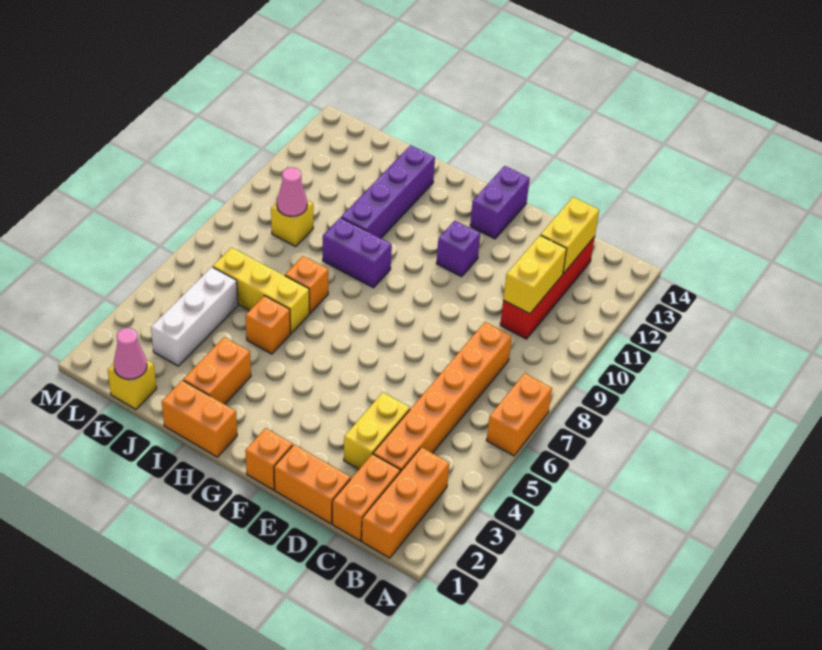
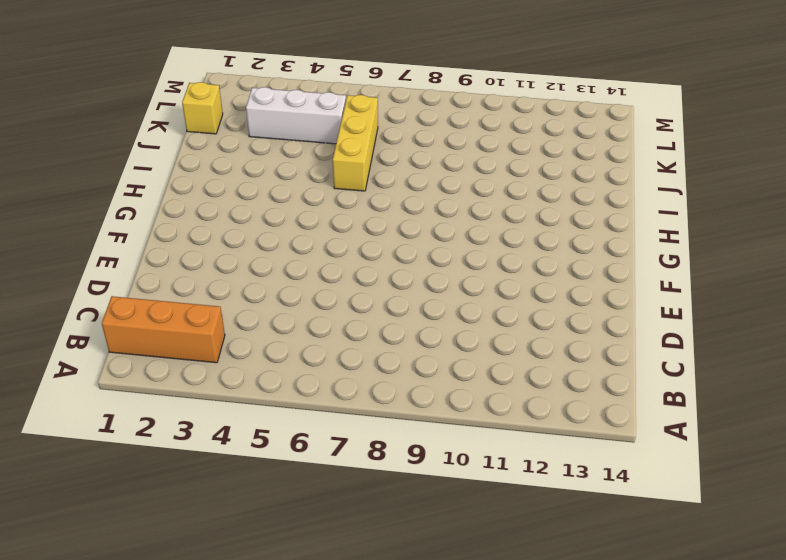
none -> orange 1x2 brick [486,373,552,456]
none -> orange 1x2 brick [332,454,400,541]
none -> orange 1x6 brick [373,322,512,472]

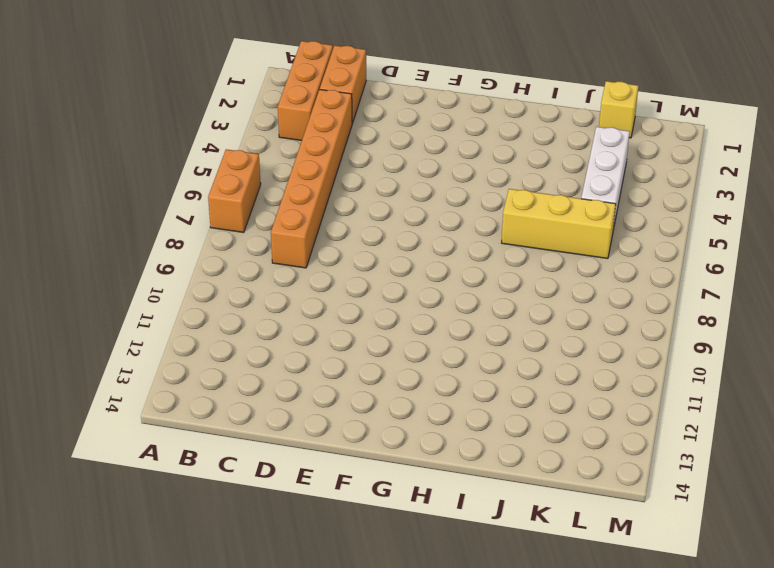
none -> red 1x4 brick [500,237,595,339]
none -> orange 1x2 brick [274,444,351,523]
none -> yellow 1x2 brick [344,392,410,469]

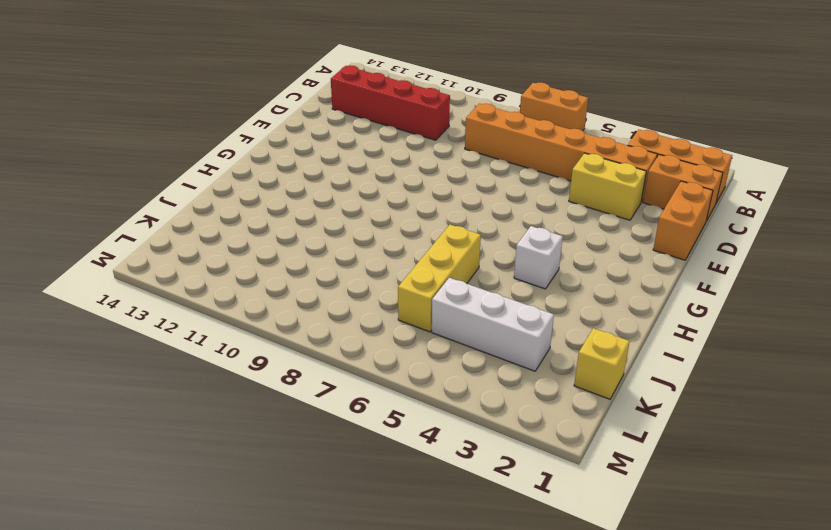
white 1x1 brick [514,226,563,289] -> none
none -> orange 1x1 brick [245,428,293,490]
none -> purple 1x1 brick [436,221,480,277]
none -> purple 1x2 brick [470,166,530,239]

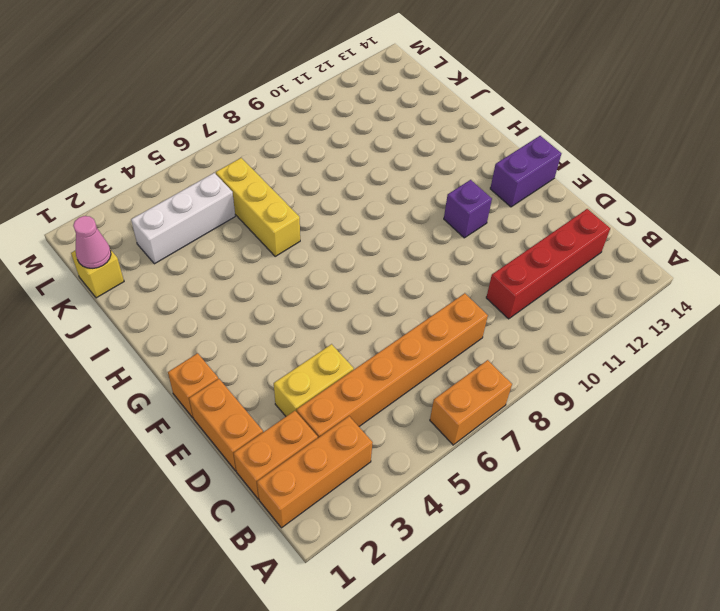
none -> orange 1x2 brick [162,380,237,457]
none -> purple 1x2 brick [323,218,392,288]
none -> orange 1x2 brick [183,337,251,404]

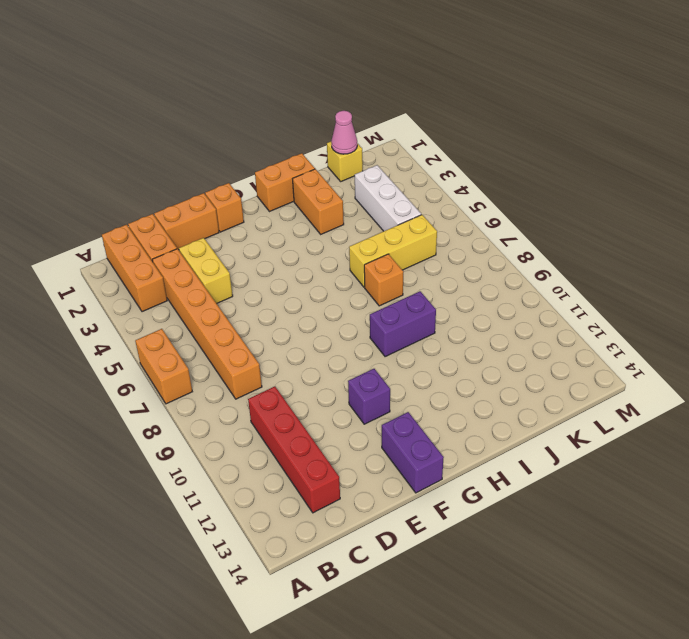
none -> orange 1x1 brick [245,296,290,354]
none -> purple 1x4 brick [341,145,435,238]
none -> yellow 1x1 brick [271,200,313,246]

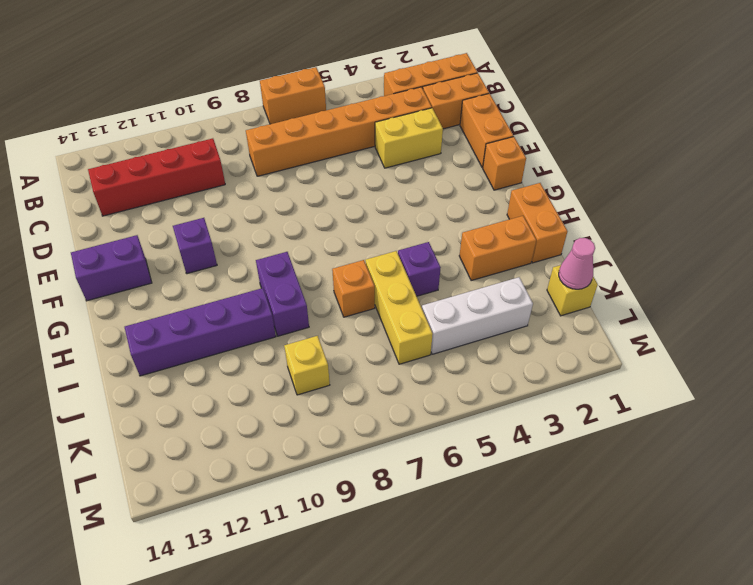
purple 1x1 brick [398,242,441,296] -> orange 1x1 brick [245,296,290,354]
none -> yellow 1x2 brick [503,235,567,314]
none -> yellow 1x2 brick [541,197,599,274]
none -> pink 1x1 cone [277,167,307,216]

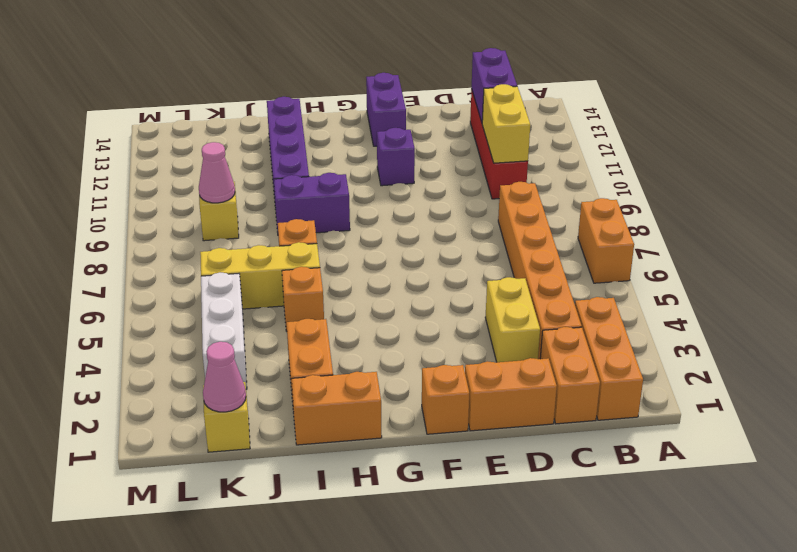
purple 1x2 brick [472,48,517,122] -> yellow 1x2 brick [541,197,599,274]

